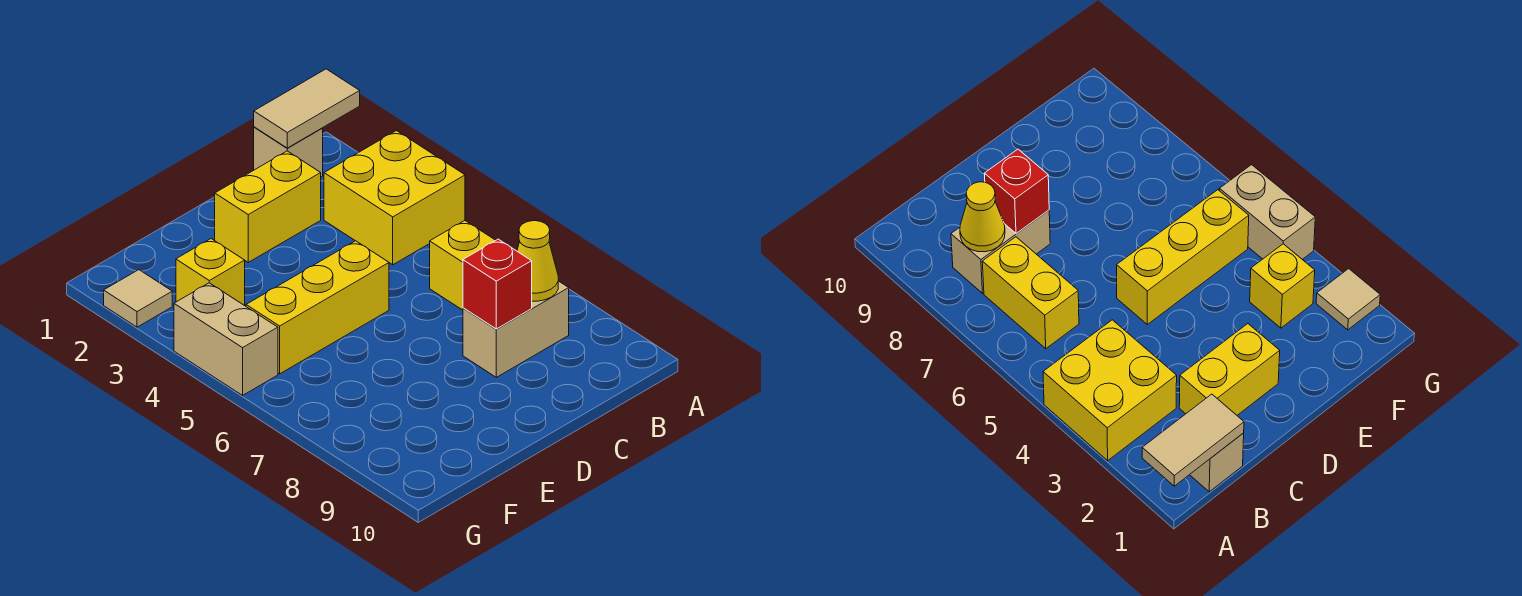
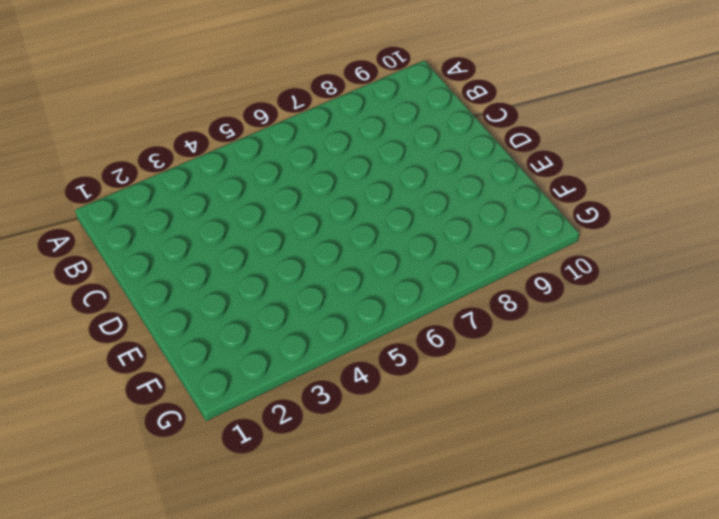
none -> yellow 2x2 brick [324,131,465,265]
none -> tan 1x1 brick [254,127,323,177]
none -> yellow 1x2 brick [430,221,496,310]

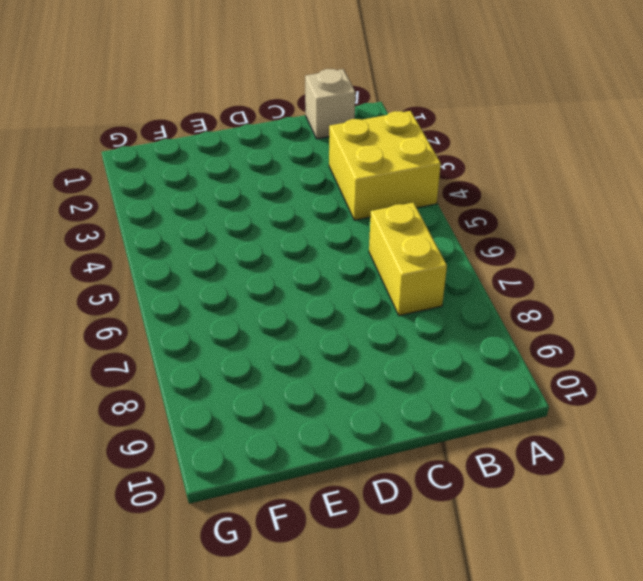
none -> tan 1x2 brick [463,281,569,377]
none -> yellow 1x2 brick [215,151,321,262]
none -> yellow 1x3 brick [246,241,389,374]

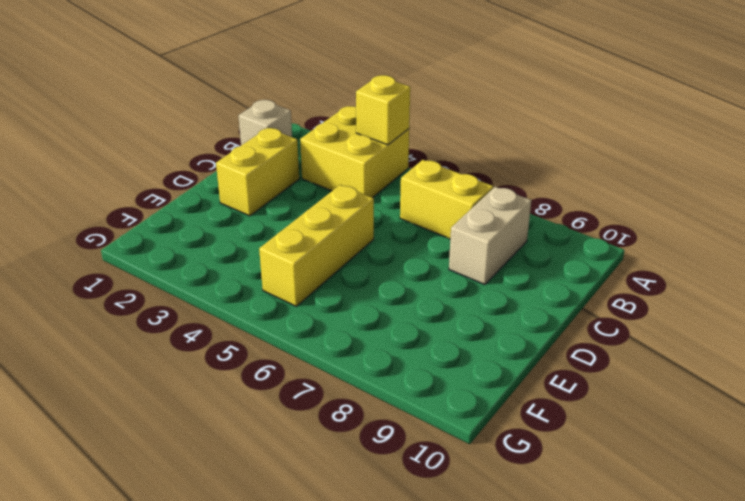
yellow 1x1 brick [356,75,410,145] -> yellow 1x1 brick moved to [176,239,245,305]
none -> tan 1x1 tile [104,270,172,327]
none -> tan 1x2 brick [174,283,278,395]
none -> tan 1x2 tile [254,69,360,148]

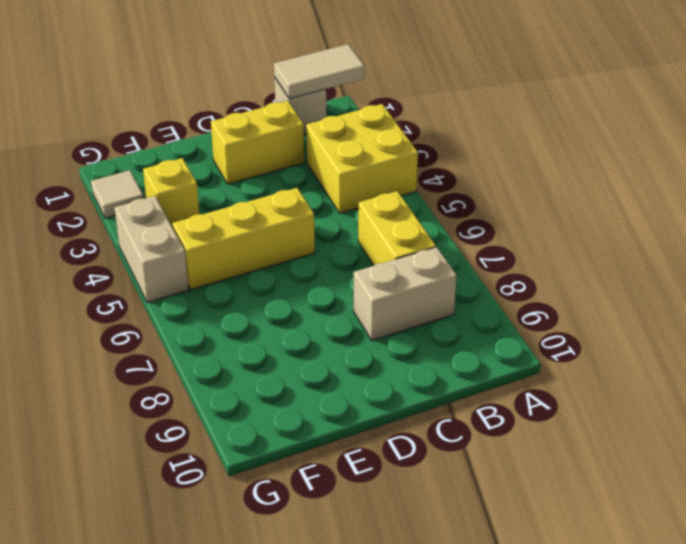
none -> yellow 1x1 cone [517,221,558,301]
none -> red 1x1 brick [463,239,532,329]

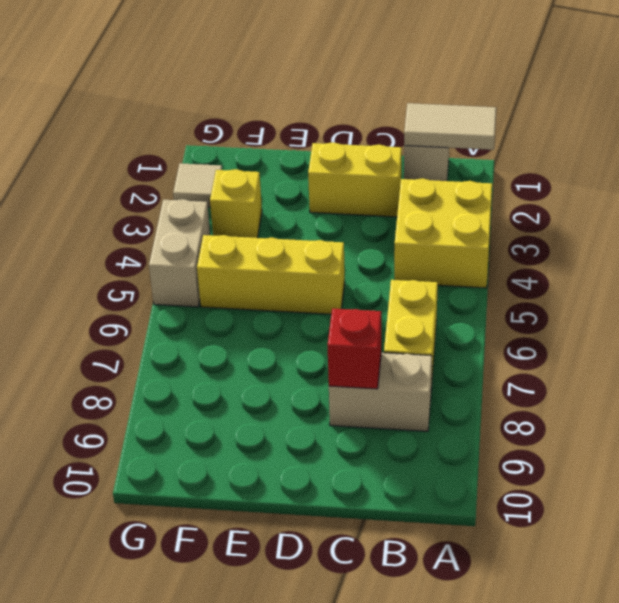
none -> yellow 1x1 cone [517,221,558,301]

